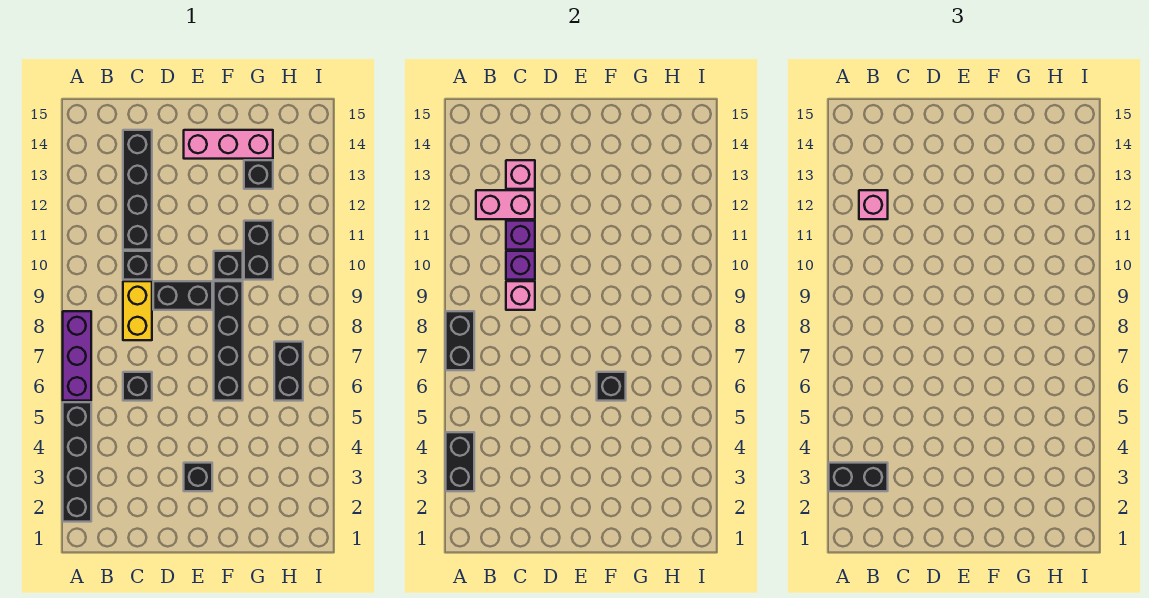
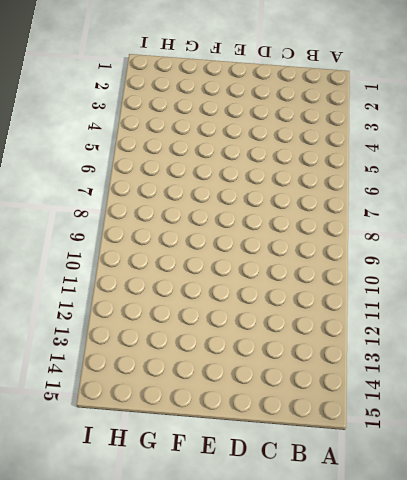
none -> black 1x4 brick [63,402,91,522]
none -> purple 1x3 brick [63,311,91,401]
none -> black 1x1 brick [123,372,152,401]

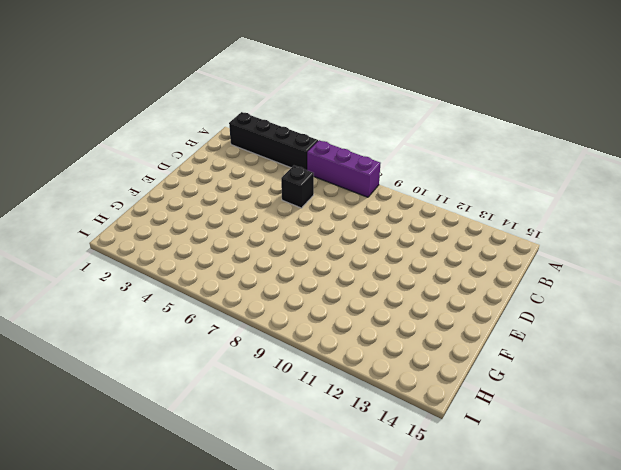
none -> yellow 1x2 brick [123,281,152,340]
none -> black 1x1 brick [123,251,152,280]
none -> black 1x4 brick [123,130,152,250]

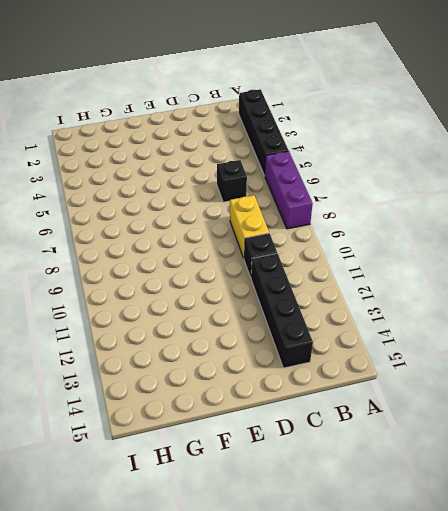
none -> black 1x2 brick [153,281,212,310]
none -> black 1x1 brick [184,463,212,491]
none -> pink 1x3 brick [184,130,273,159]

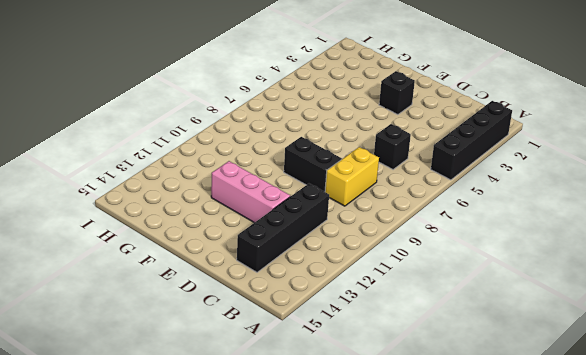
pink 1x3 brick [211,161,290,223] -> pink 1x3 brick moved to [184,130,273,159]
none -> purple 1x3 brick [63,311,91,401]
none -> black 1x1 brick [123,251,152,280]
none -> black 1x4 brick [214,281,243,401]

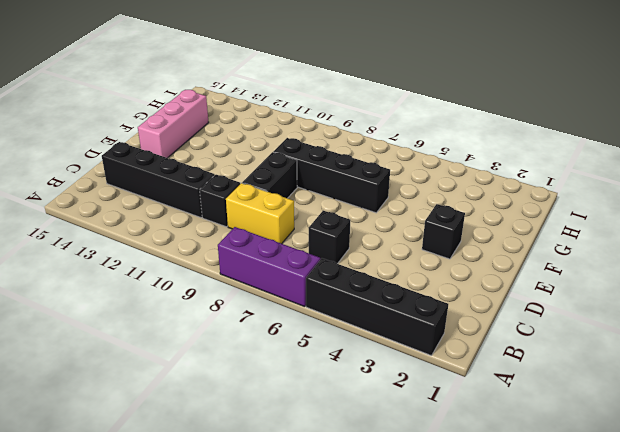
none -> black 1x1 brick [214,251,243,280]
none -> black 1x2 brick [244,221,273,280]
none -> black 1x1 brick [244,160,273,189]

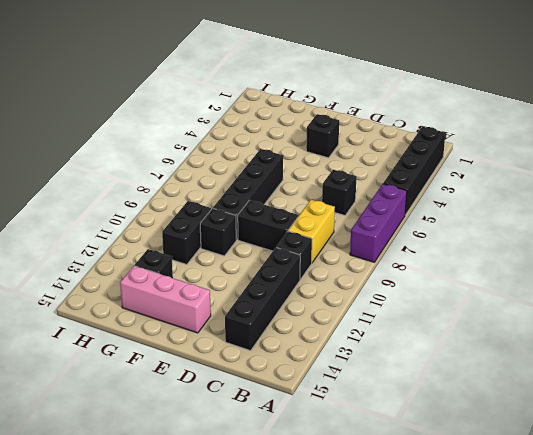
none -> black 1x2 brick [274,342,303,401]
none -> black 1x2 brick [446,432,474,491]
none -> black 1x2 brick [446,311,474,370]

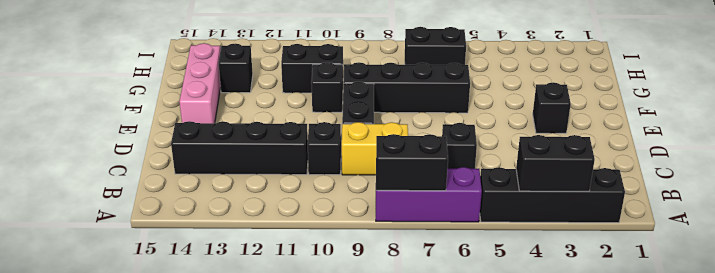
none -> pink 1x2 brick [476,190,535,219]
none -> pink 1x1 brick [506,281,535,310]
none -> purple 1x1 brick [506,251,535,280]

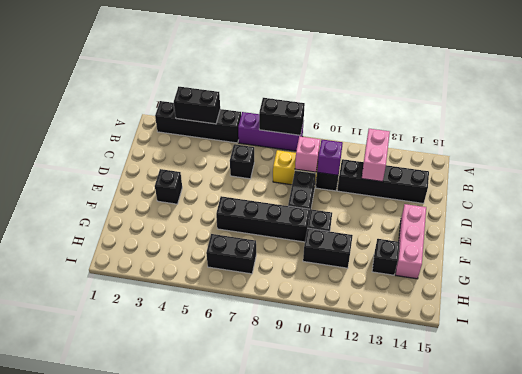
none -> purple 1x1 brick [506,221,535,250]
none -> pink 1x1 brick [506,160,535,189]
none -> black 1x1 brick [597,372,626,401]

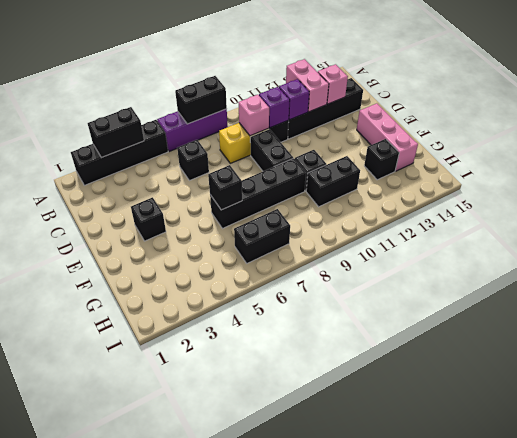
none -> black 1x2 brick [829,463,888,491]
none -> pink 1x1 brick [859,190,888,219]

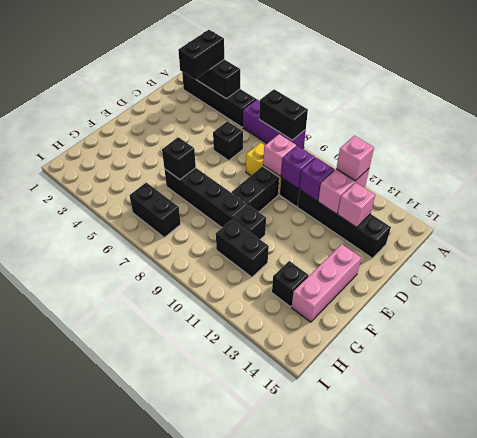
none -> black 1x1 brick [184,463,212,491]

